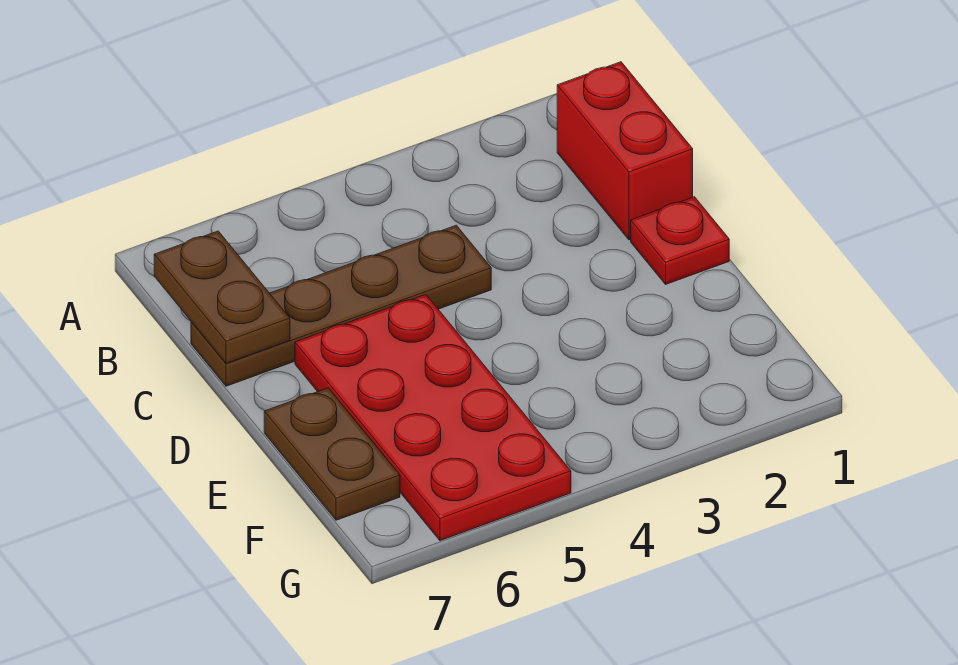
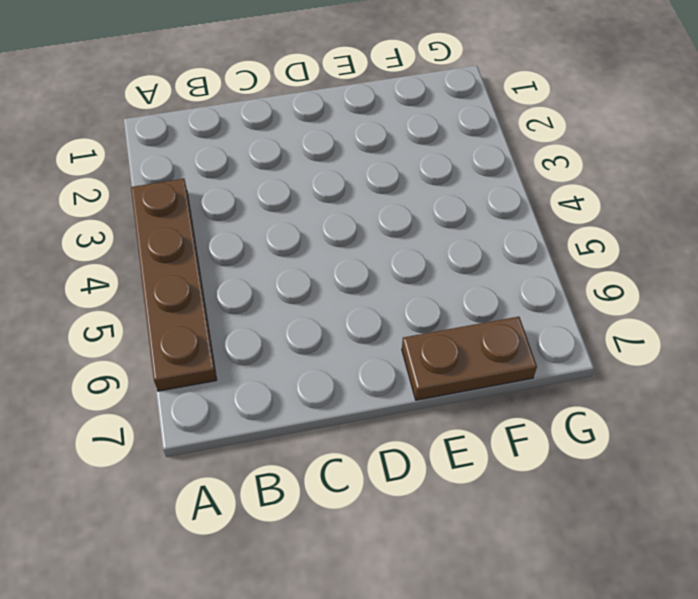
brown 1x4 plate [131,179,217,391] -> brown 1x4 plate moved to [191,225,491,386]
none -> red 1x2 brick [557,62,693,240]
none -> red 1x1 plate [631,197,729,284]

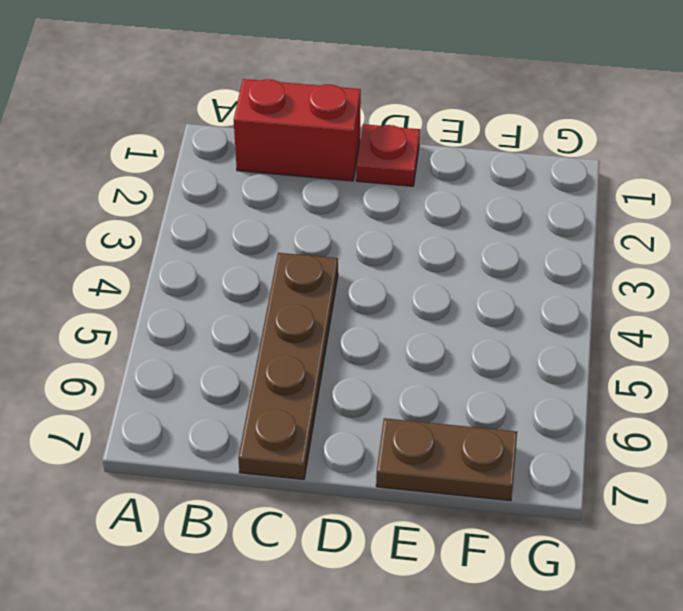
none -> red 2x4 plate [295,294,571,540]
none -> brown 1x2 plate [154,231,290,363]

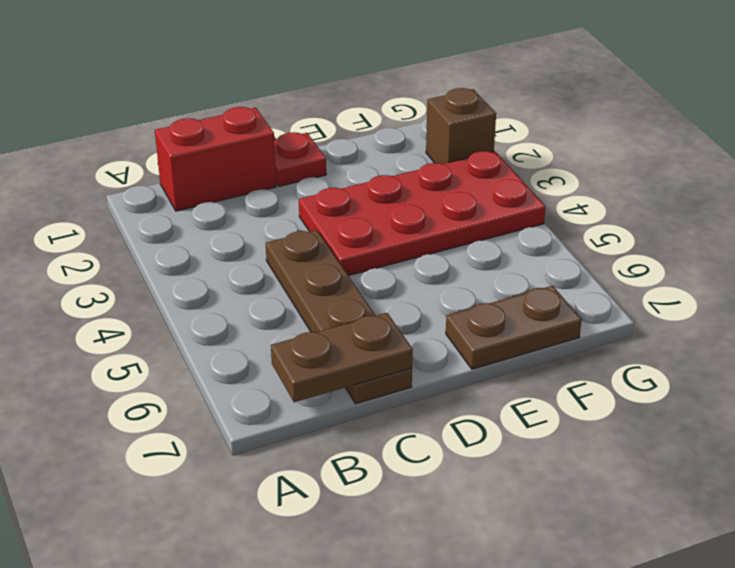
red 2x4 plate [299,151,546,276] -> red 2x4 plate moved to [295,294,571,540]
brown 1x1 brick [426,88,496,164] -> none

